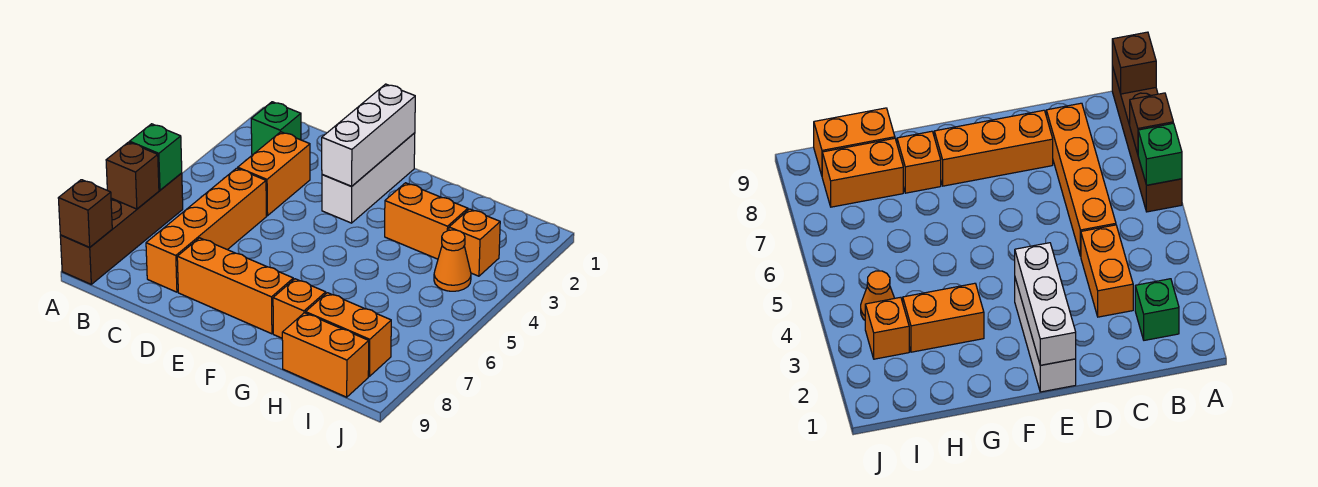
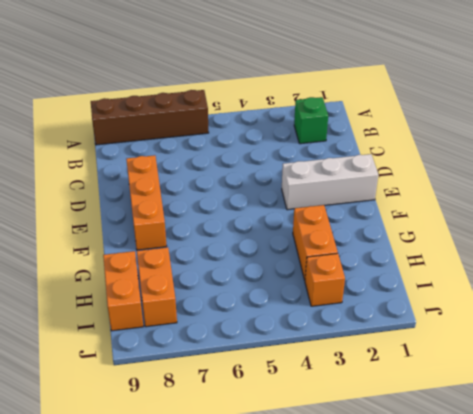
none -> orange 1x2 brick [238,132,310,216]
none -> orange 1x4 brick [146,168,266,292]
none -> orange 1x1 brick [273,279,326,338]

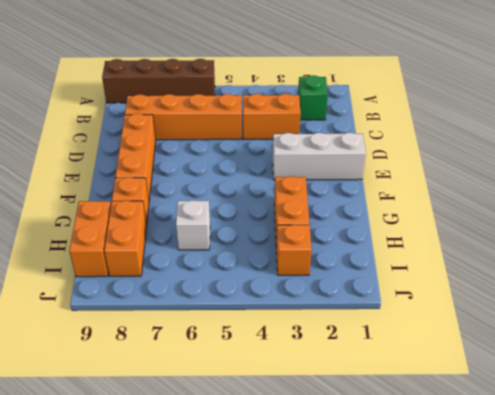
white 1x1 brick [176,200,210,250] -> none
none -> orange 1x1 cone [434,230,471,291]
none -> green 1x1 brick [130,124,182,190]
none -> brown 1x1 brick [106,142,159,209]

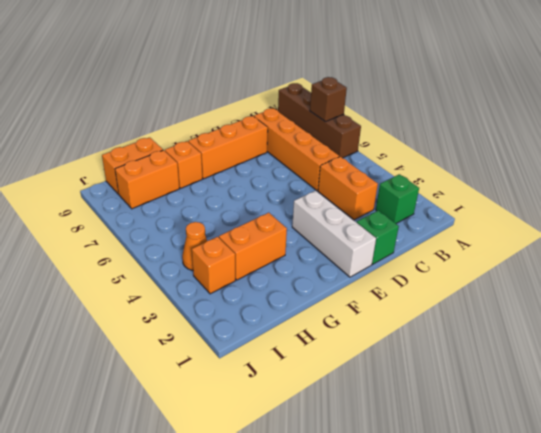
green 1x1 brick [357,211,399,264] -> green 1x1 brick moved to [130,124,182,190]
none -> brown 1x1 brick [58,180,112,247]
none -> white 1x3 brick [322,84,415,186]

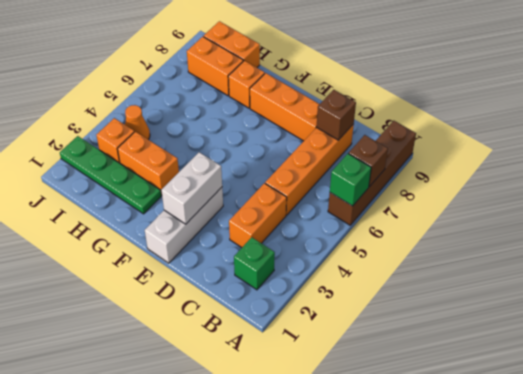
brown 1x1 brick [316,90,356,140] -> brown 1x1 brick moved to [58,180,112,247]
white 1x2 brick [161,152,222,224] -> white 1x3 brick [322,84,415,186]
green 1x4 plate [60,136,161,214] -> none

